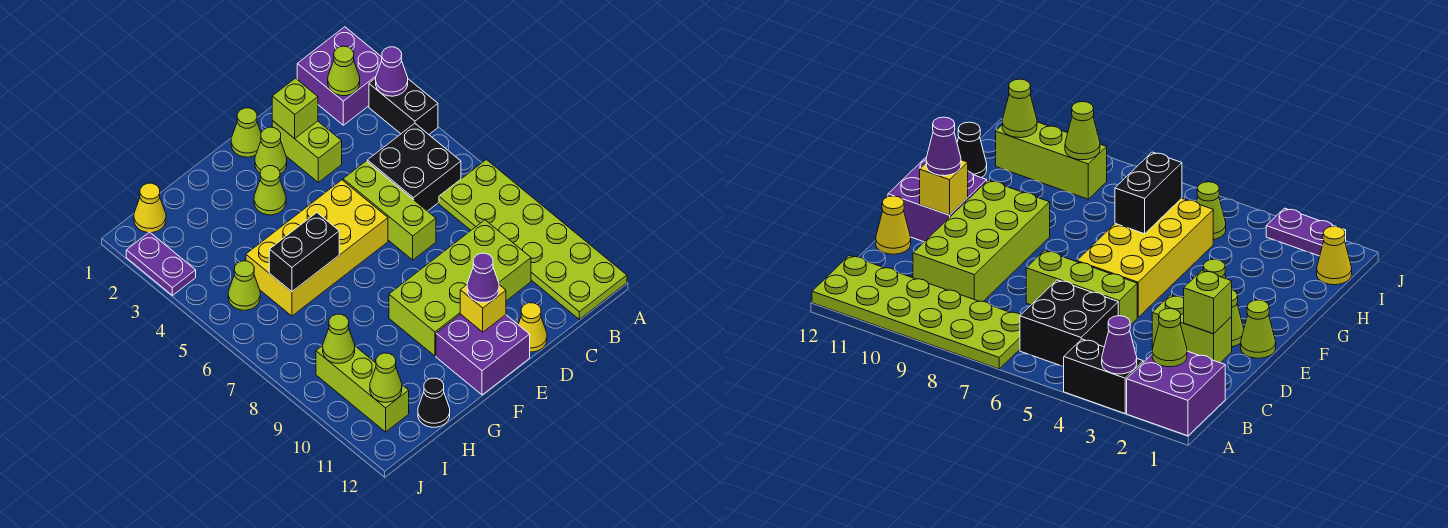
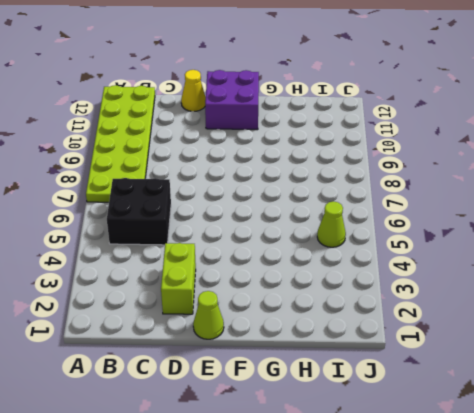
none -> purple 2x2 brick [297,27,382,125]
none -> black 1x2 brick [369,78,438,134]
none -> lime 2x4 brick [389,220,531,356]

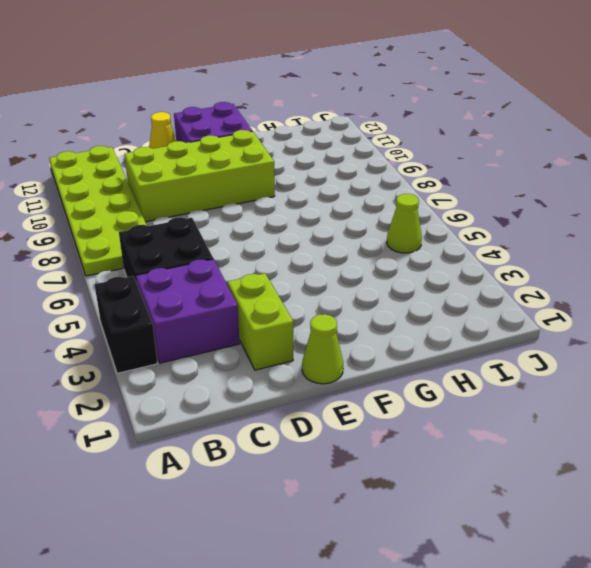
purple 2x2 brick [136,259,240,363] -> purple 2x2 brick moved to [297,27,382,125]
none -> lime 1x3 brick [343,161,436,260]
none -> lime 1x1 cone [255,127,287,174]
none -> yellow 2x4 brick [246,180,388,316]

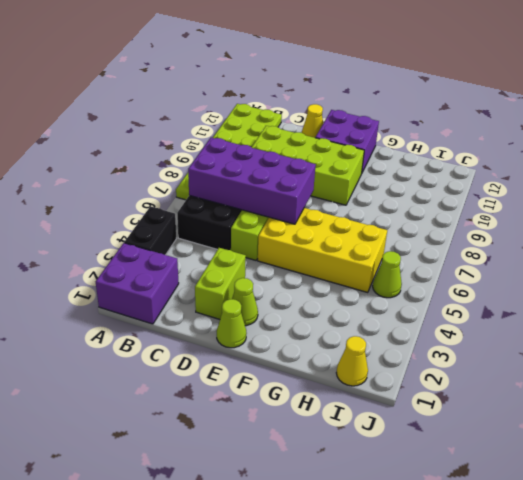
purple 2x4 brick [188,138,316,224] -> none
none -> lime 1x1 cone [254,166,286,215]
none -> black 1x1 cone [418,378,450,427]
none -> lime 1x3 brick [316,346,409,432]

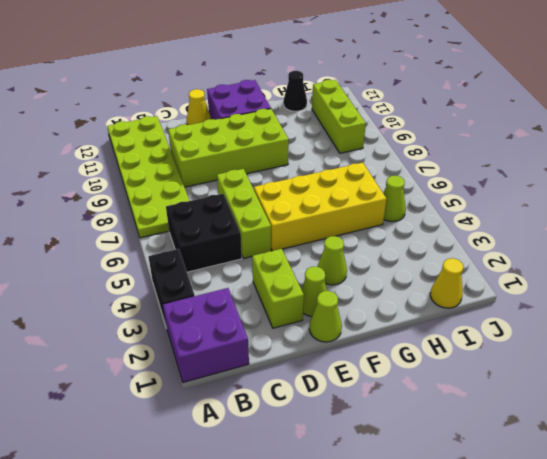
none -> purple 1x2 plate [126,232,196,295]
none -> purple 1x1 cone [376,47,408,96]
none -> lime 1x1 cone [328,46,360,96]

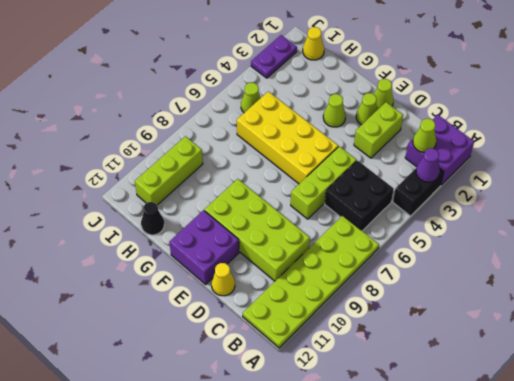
none -> lime 1x1 brick [272,78,318,139]
none -> yellow 1x1 brick [460,285,506,332]
none -> black 1x2 brick [269,213,339,292]

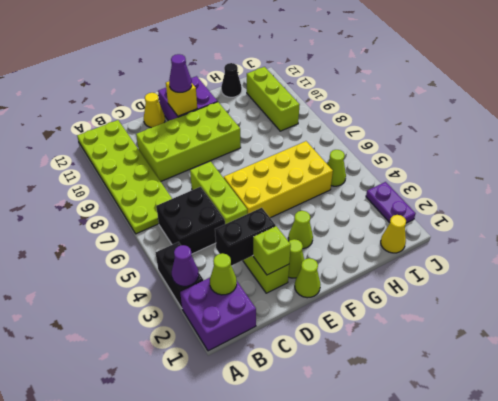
black 1x2 brick [215,208,276,266] -> black 1x2 brick moved to [269,213,339,292]
none -> lime 1x1 cone [323,314,355,363]
none -> lime 1x1 cone [370,353,402,402]

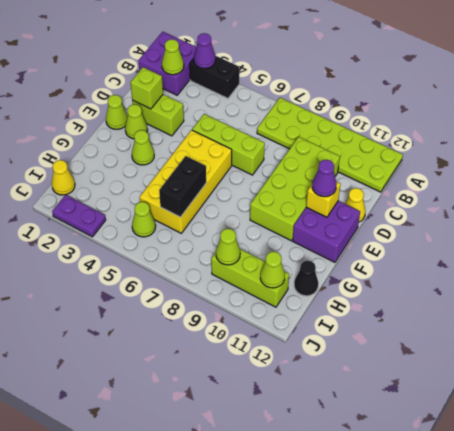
none -> black 2x2 brick [367,123,461,211]

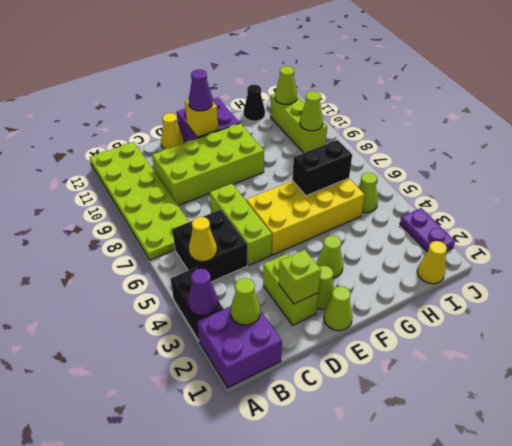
yellow 1x1 cone [189,217,217,262] -> none

